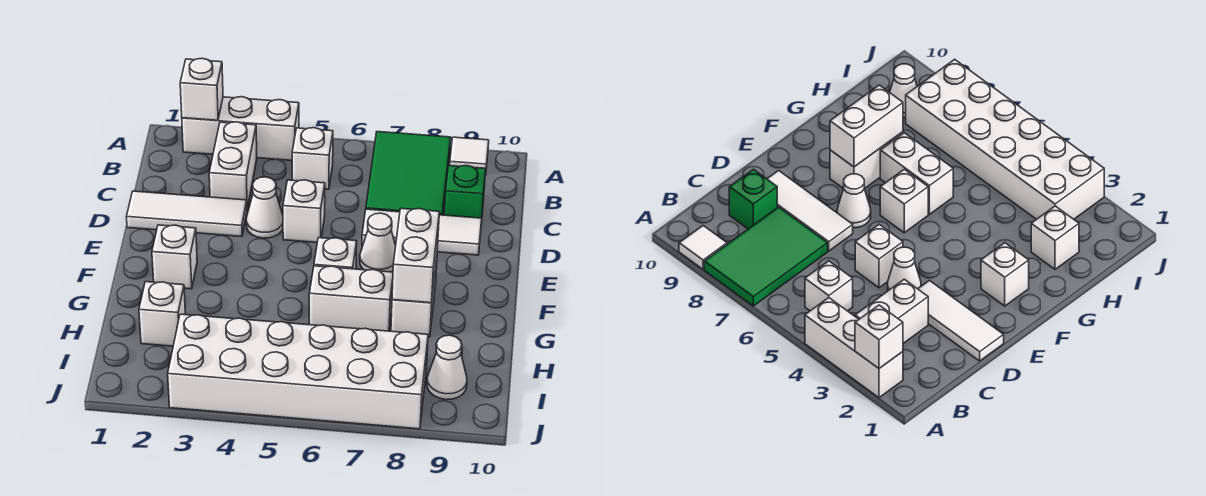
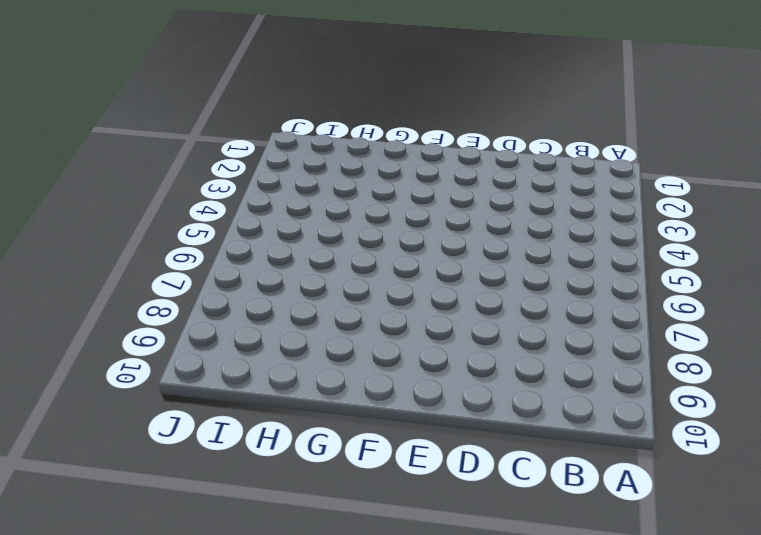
none -> white 1x3 brick [182,97,299,160]
none -> green 2x3 tile [366,132,451,215]
none -> white 1x1 tile [450,137,489,175]

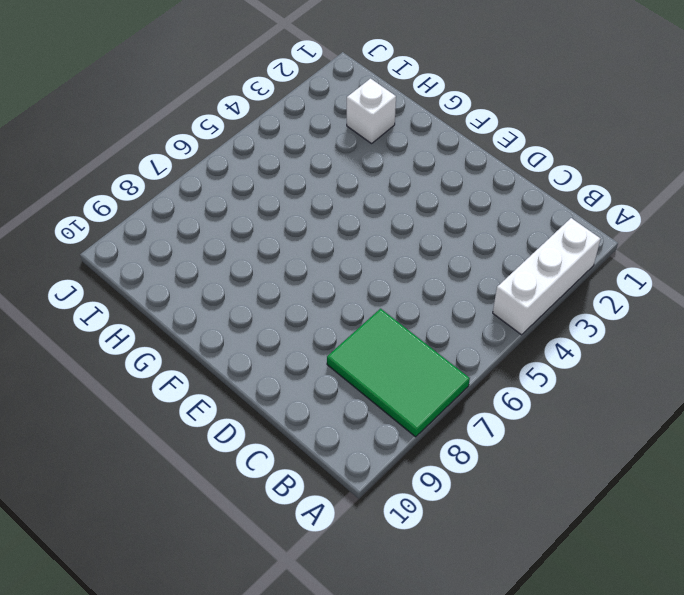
none -> white 1x1 tile [450,137,489,175]
none -> white 1x2 brick [209,122,257,208]
none -> white 1x1 brick [292,128,333,189]

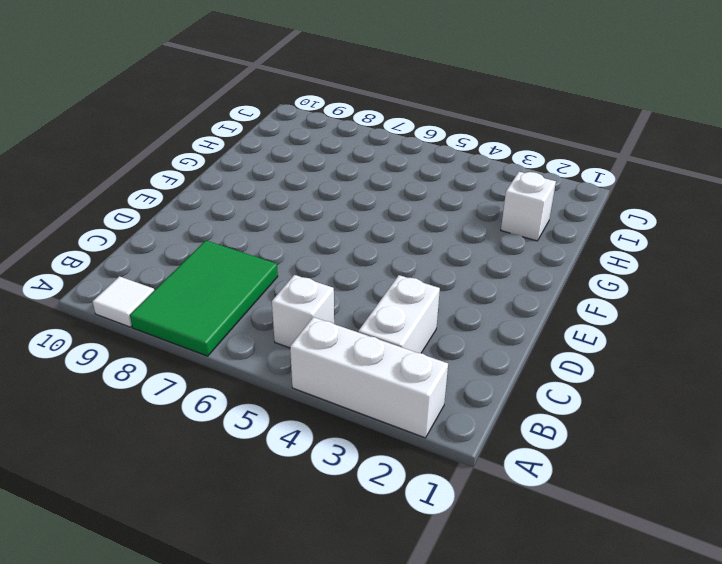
none -> green 1x1 brick [444,165,486,223]
none -> white 1x3 tile [126,191,247,237]
none -> white 1x1 cone [246,177,283,238]

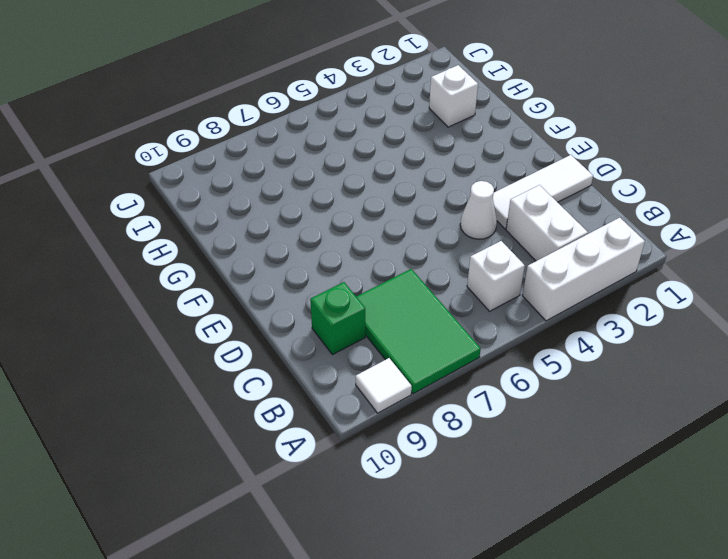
none -> white 1x1 brick [283,180,325,242]
none -> white 1x3 tile [362,209,482,255]
none -> white 1x1 cone [360,213,396,272]

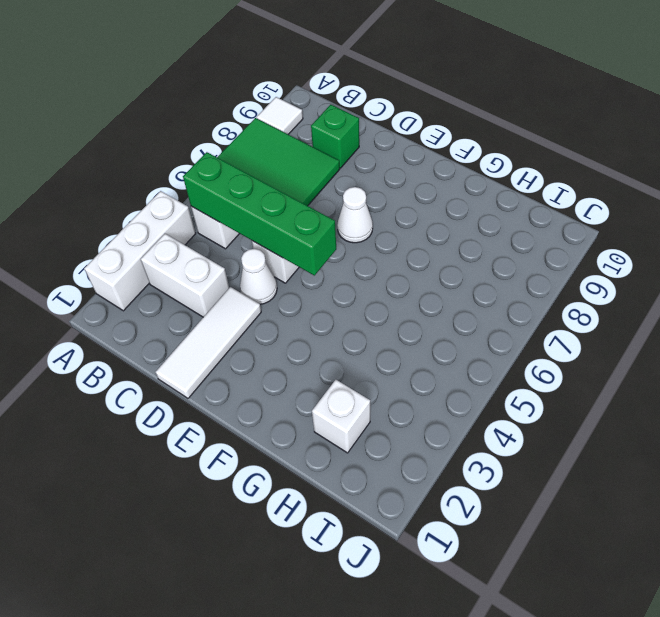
green 1x4 brick [183,152,336,275] -> none
none -> white 1x3 tile [362,209,482,255]
none -> white 1x1 brick [152,225,197,289]
none -> white 1x1 brick [314,238,357,269]

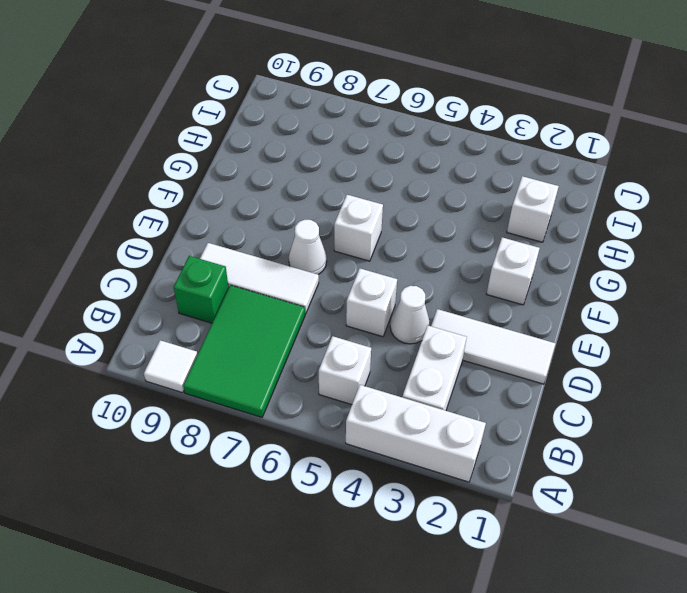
none -> white 1x2 brick [391,257,437,337]
none -> white 1x2 brick [309,266,393,331]
none -> white 2x6 brick [168,314,428,429]

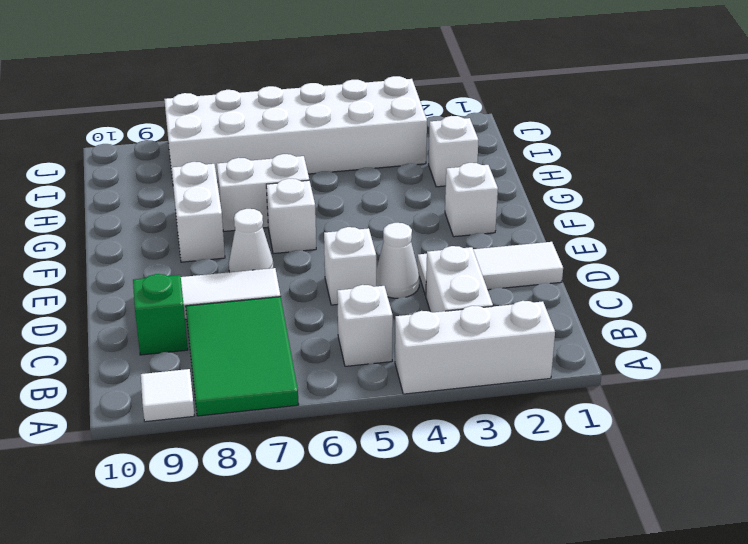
none -> white 1x1 cone [427,335,467,400]
none -> white 1x1 brick [180,58,223,120]
none -> white 1x2 brick [392,208,439,303]

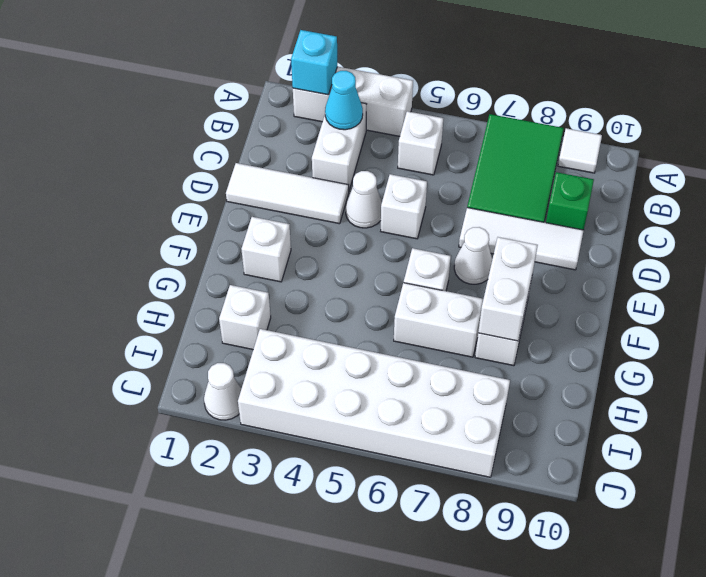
cyan 1x1 brick [291,30,337,95] -> white 1x1 brick [180,58,223,120]
cyan 1x1 cone [325,71,363,130] -> none
white 1x1 cone [204,363,241,420] -> white 1x1 cone moved to [427,335,467,400]

